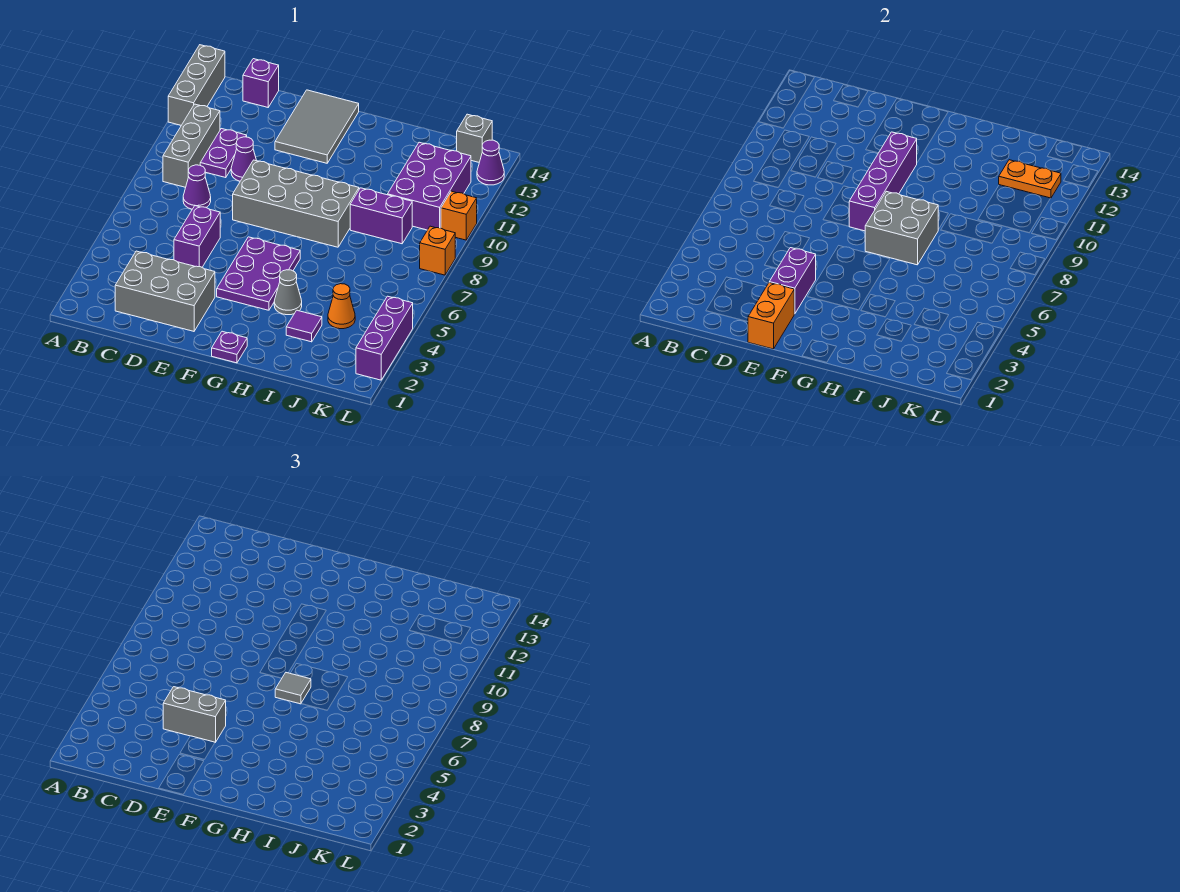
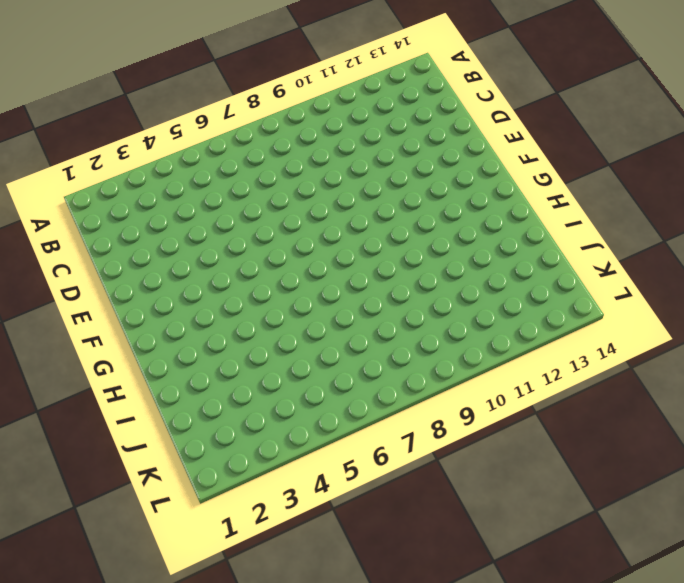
none -> grey 1x3 brick [168,45,225,125]
none -> grey 1x3 brick [163,104,220,187]
none -> grey 2x3 brick [115,251,215,331]

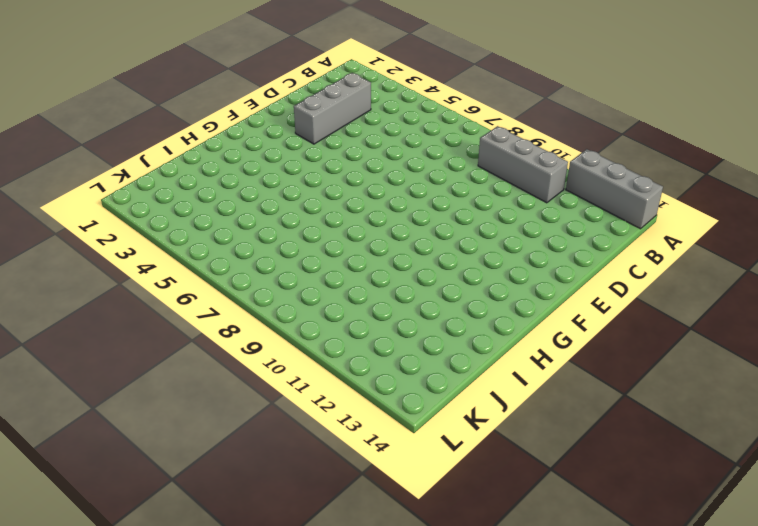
grey 1x3 brick [294,73,371,144] -> grey 2x3 brick [115,251,215,331]
none -> purple 1x1 cone [183,165,211,209]
none -> purple 1x2 plate [200,129,247,178]
none -> purple 1x1 brick [243,59,279,107]

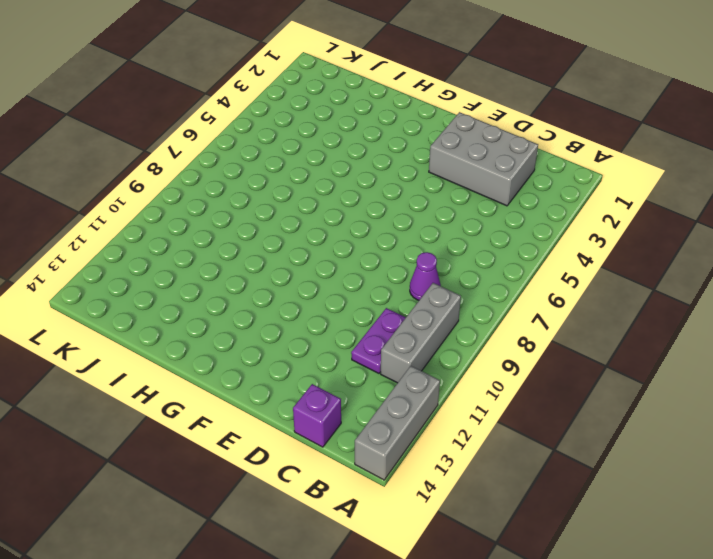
none -> purple 1x2 brick [174,206,220,267]
none -> purple 1x1 cone [231,137,256,181]
none -> grey 2x4 brick [233,160,359,247]

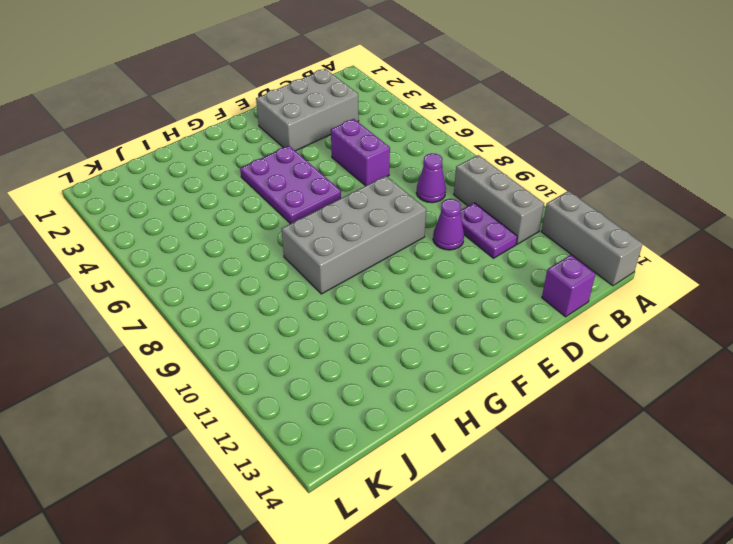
none -> grey 2x3 tile [275,90,359,163]
none -> purple 1x1 plate [212,331,247,363]
none -> grey 1x1 cone [274,270,302,315]

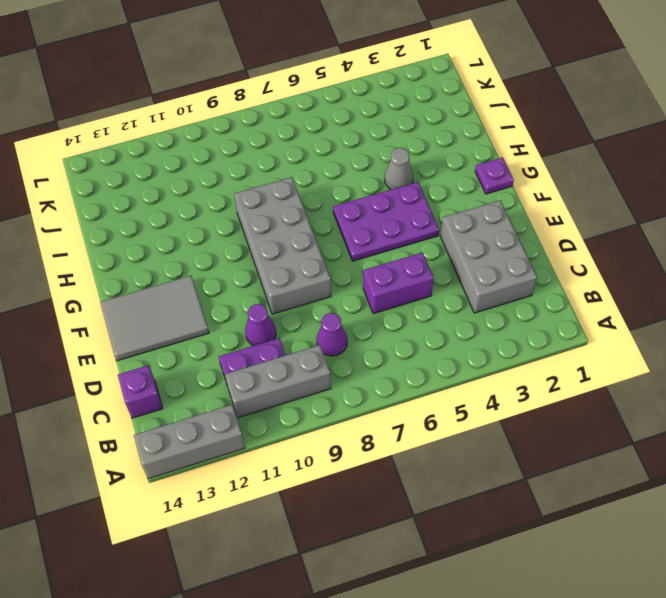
none -> purple 1x1 tile [286,310,322,342]
none -> purple 1x2 brick [350,188,412,244]
none -> orange 1x1 cone [328,284,355,329]

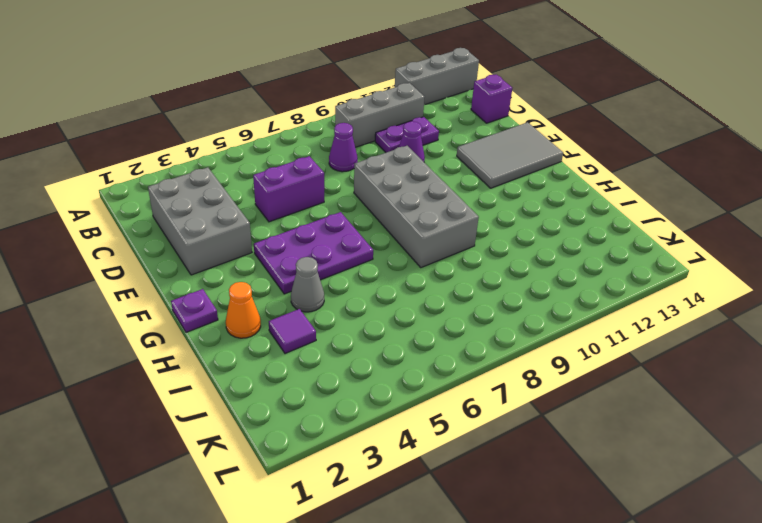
orange 1x1 cone [226,282,261,338] -> orange 1x1 cone moved to [328,284,355,329]
none -> purple 1x2 brick [350,188,412,244]
none -> purple 2x3 brick [388,142,471,230]
none -> grey 1x1 brick [457,114,492,162]

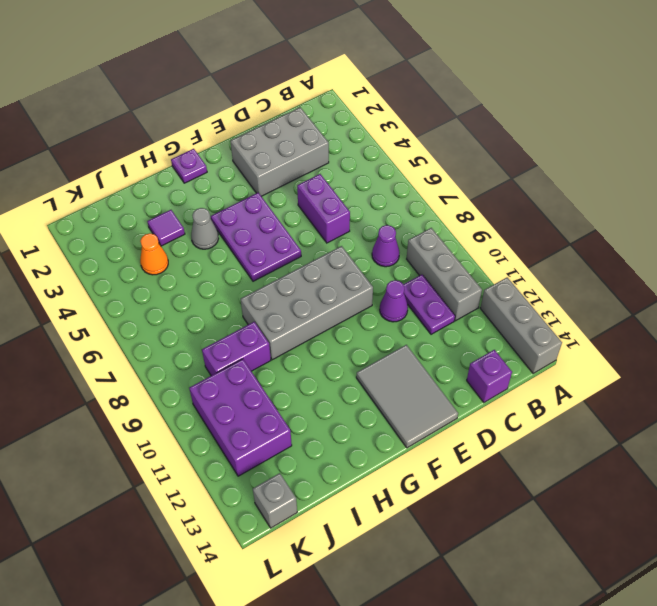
none -> purple 1x3 brick [356,296,413,380]
none -> orange 1x1 brick [420,226,455,275]
none -> orange 1x1 brick [441,191,477,240]

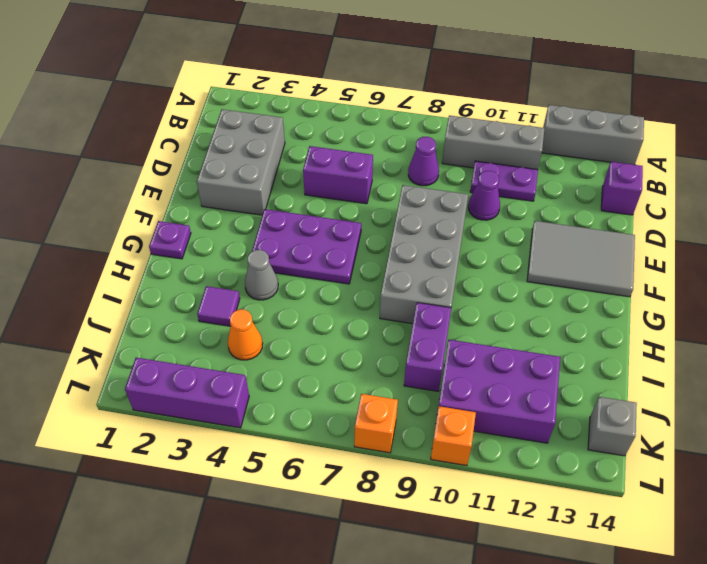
none -> purple 1x1 cone [477,140,504,185]
none -> orange 1x2 brick [748,283,794,349]
none -> purple 1x2 brick [769,248,816,314]

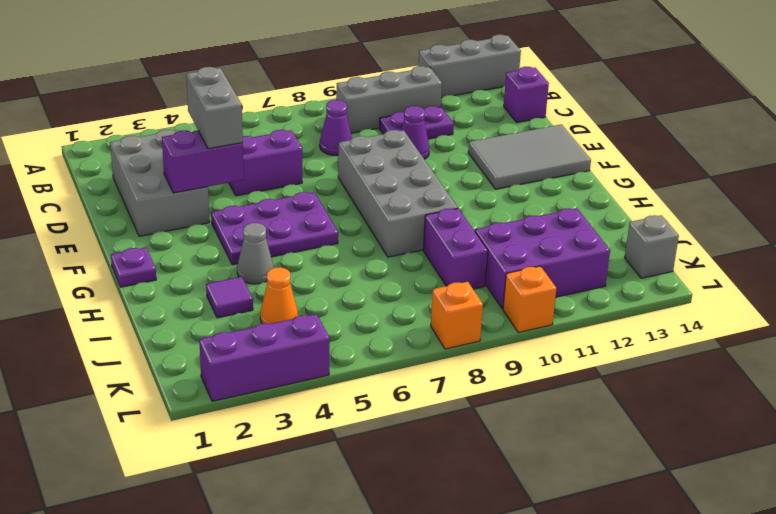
none -> purple 1x1 cone [477,140,504,185]
none -> orange 1x2 brick [748,283,794,349]
none -> purple 1x4 brick [849,132,917,231]

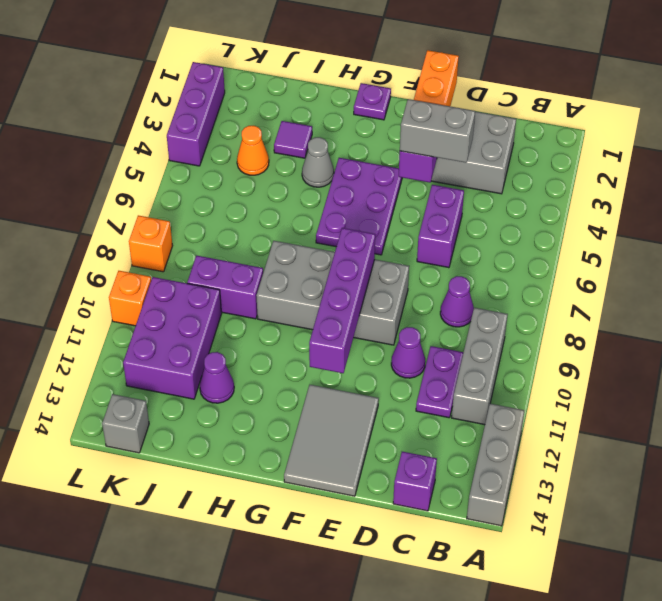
purple 1x1 cone [200,352,234,403] -> purple 1x1 cone moved to [477,140,504,185]
none -> grey 2x2 brick [865,191,938,265]
none -> orange 1x2 plate [999,160,1061,198]
none -> grey 1x1 tile [275,673,311,704]

